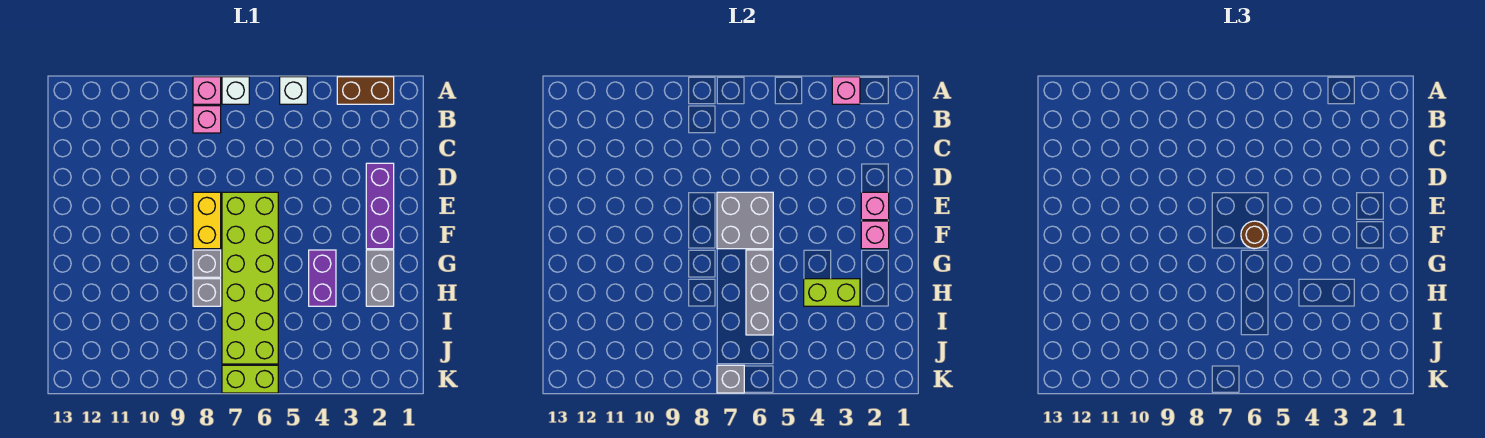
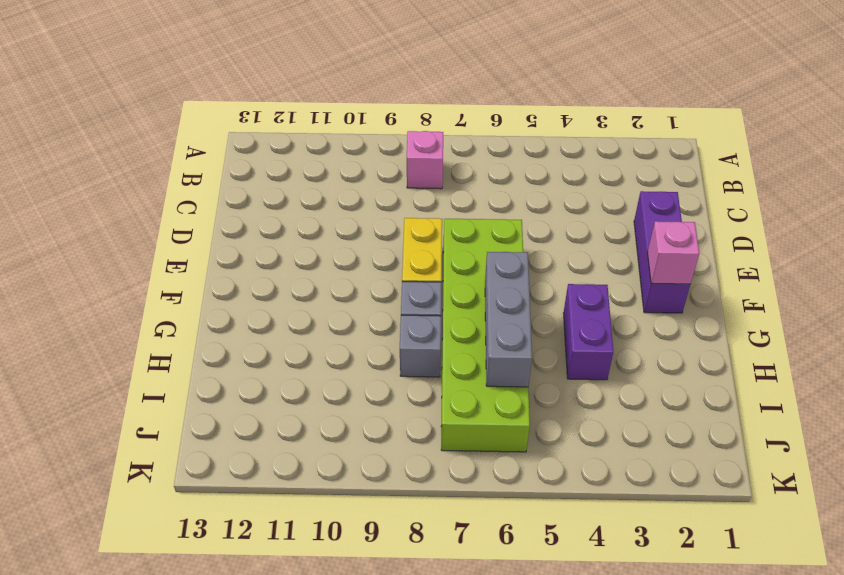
none -> brown 1x2 brick [337,77,394,104]
none -> white 1x1 brick [280,77,307,104]
none -> white 1x1 brick [222,77,249,104]

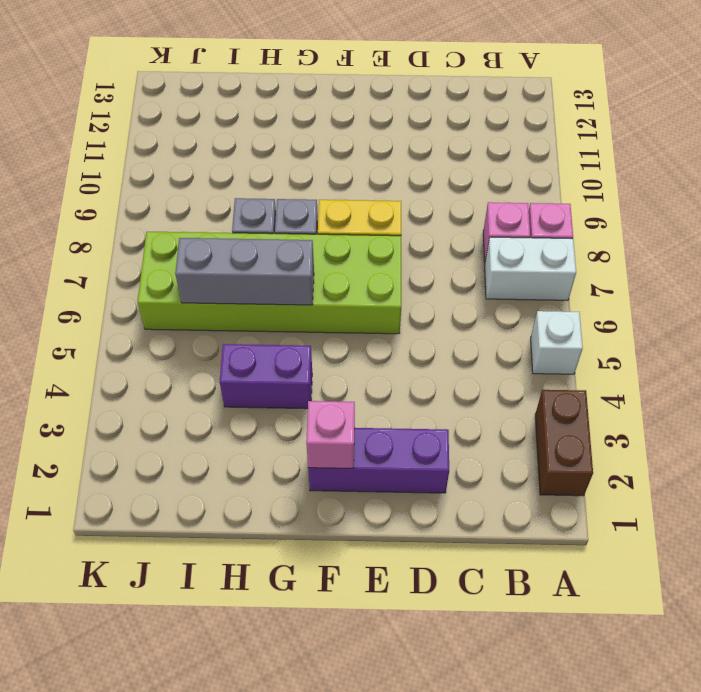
white 1x2 brick [485,237,576,300] -> white 1x1 brick [222,77,249,104]
none -> grey 1x2 brick [366,250,394,306]
none -> lime 1x2 brick [222,365,278,393]
none -> pink 1x1 brick [832,77,860,104]

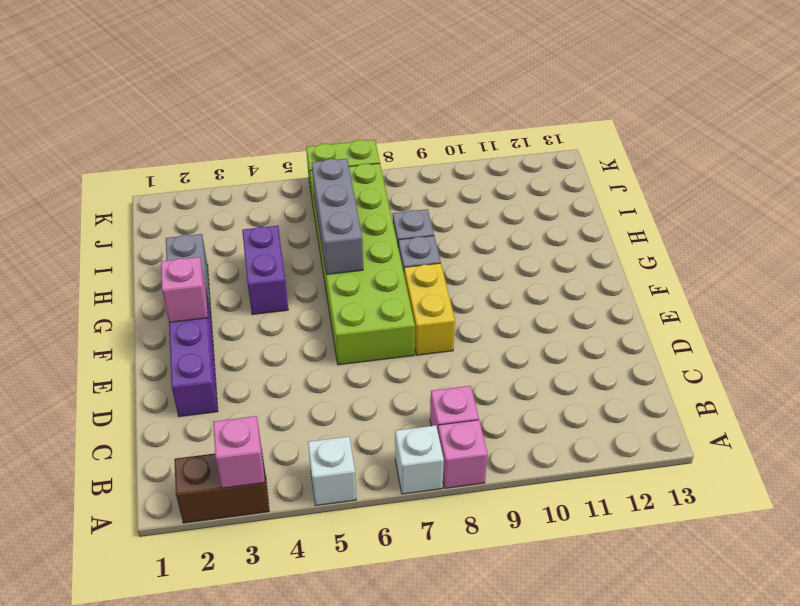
none -> pink 1x1 brick [861,192,889,220]
none -> grey 2x2 brick [717,192,773,249]
none -> lime 1x2 brick [804,279,860,306]

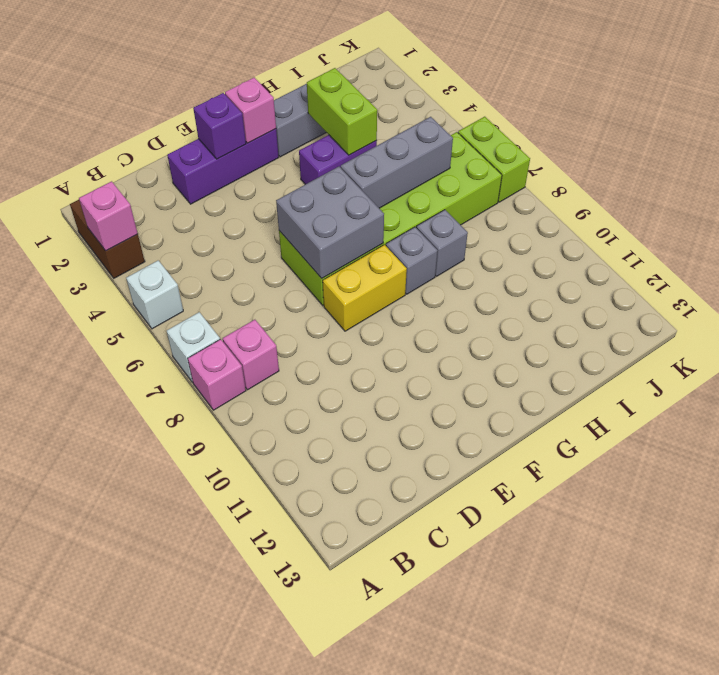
purple 1x1 brick [193,93,246,159] -> pink 1x1 brick [861,192,889,220]
none -> grey 1x1 brick [717,365,744,393]
none -> brown 1x1 round brick [1241,221,1268,249]

